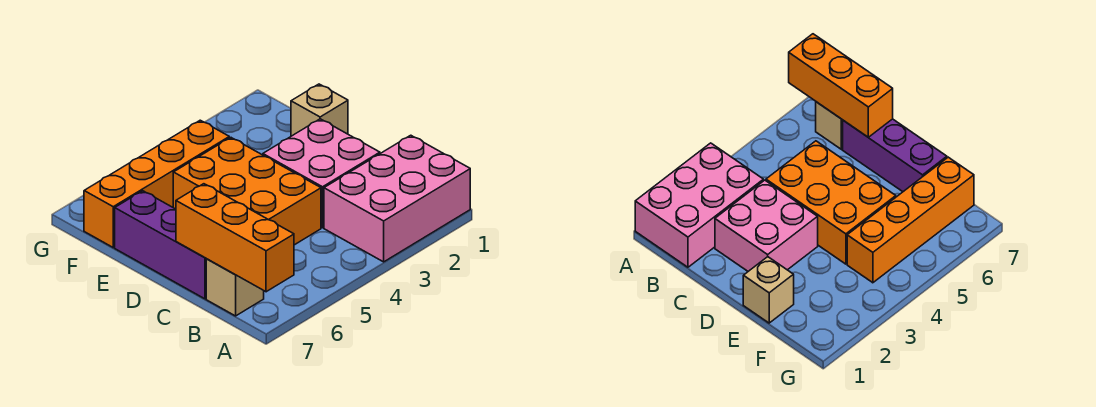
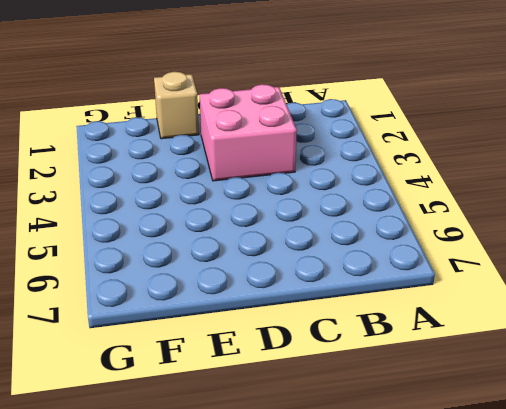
none -> pink 2x3 brick [324,135,470,262]
none -> tan 1x1 brick [206,259,264,316]

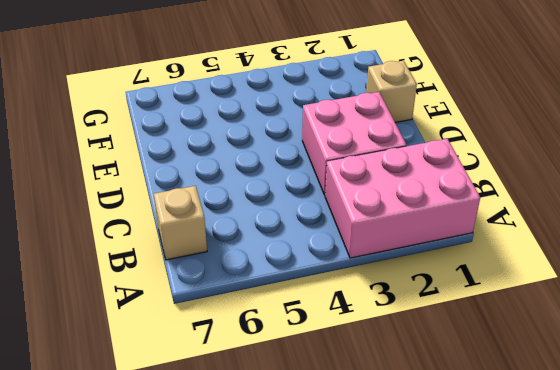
none -> orange 2x3 brick [173,138,321,245]
none -> purple 1x3 brick [115,191,206,299]

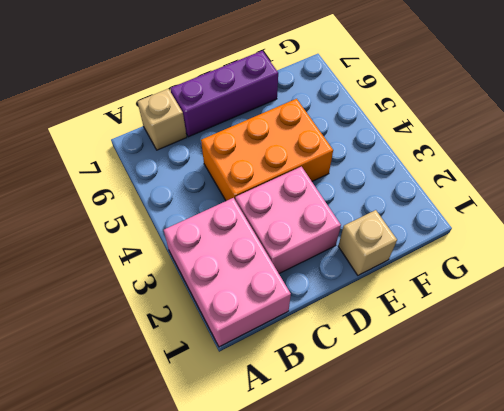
none -> orange 1x4 brick [84,120,229,247]
none -> orange 1x3 brick [176,184,294,292]

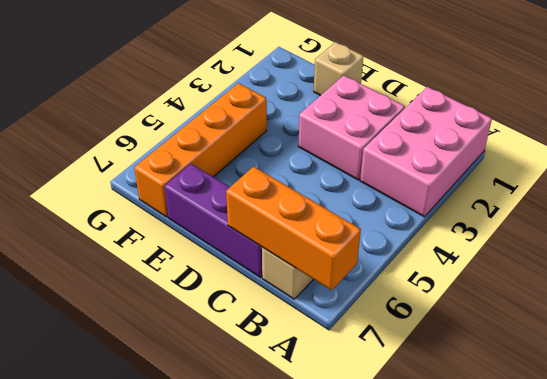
none -> orange 2x3 brick [173,138,321,245]

